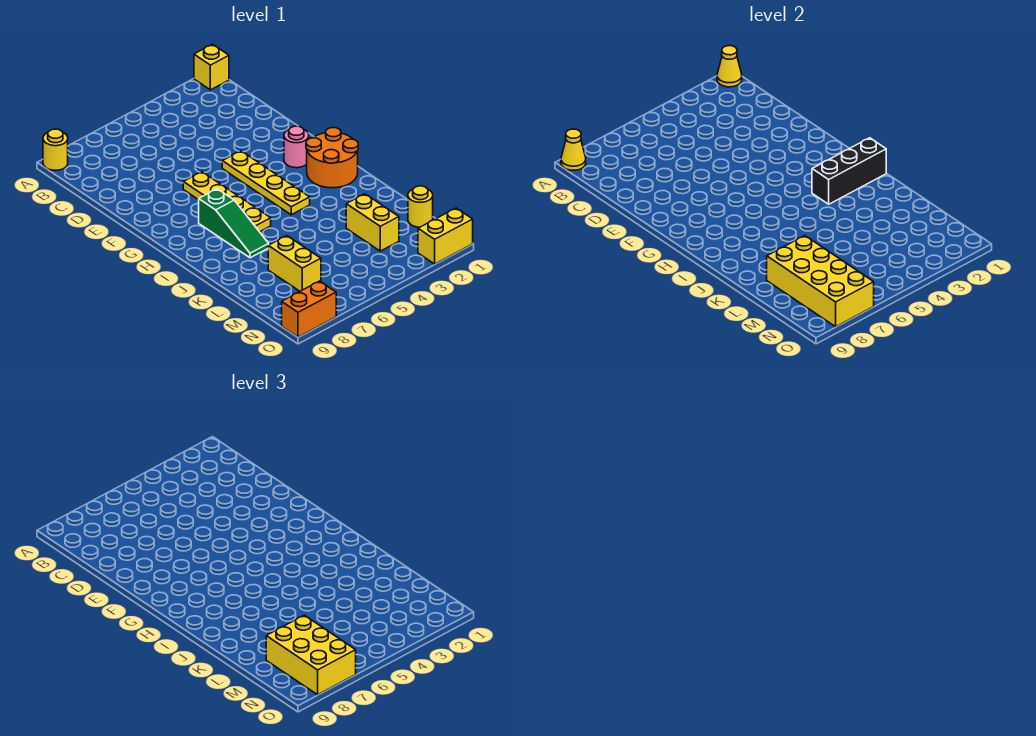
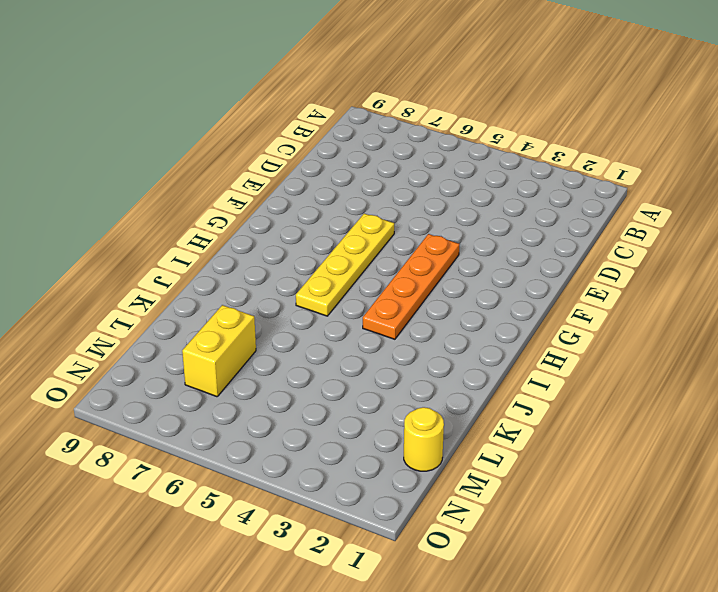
orange 1x4 plate [363,234,460,339] -> yellow 1x4 plate [222,151,310,215]
none -> yellow 1x1 brick [194,44,229,90]
none -> yellow 1x1 round brick [43,129,68,170]
none -> pink 1x1 round brick [284,126,309,168]

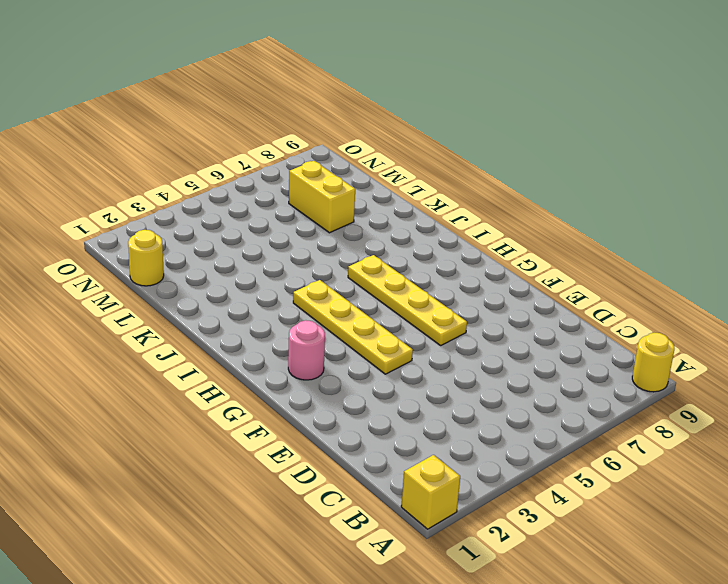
none -> orange 2x2 round brick [306,128,358,188]
none -> green 1x3 slope [199,189,269,258]
none -> yellow 1x2 brick [346,194,399,251]

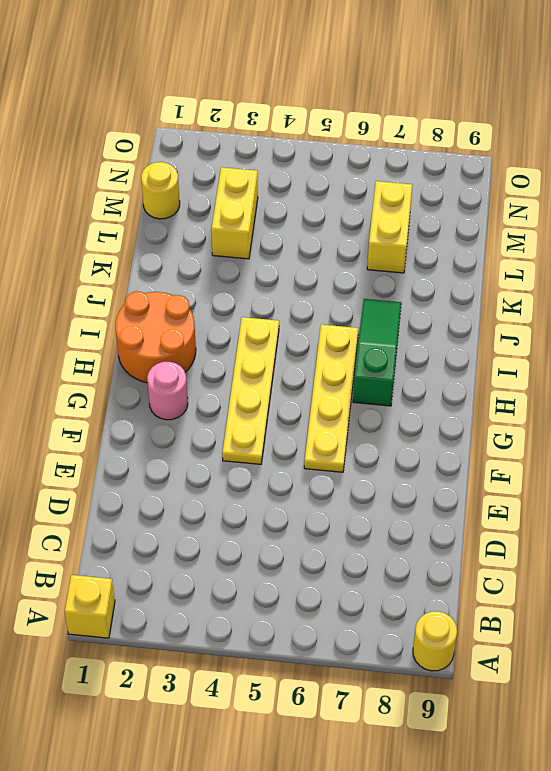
none -> yellow 1x2 brick [418,208,473,264]
none -> orange 1x2 brick [282,281,336,337]
none -> yellow 1x1 cone [717,46,742,87]

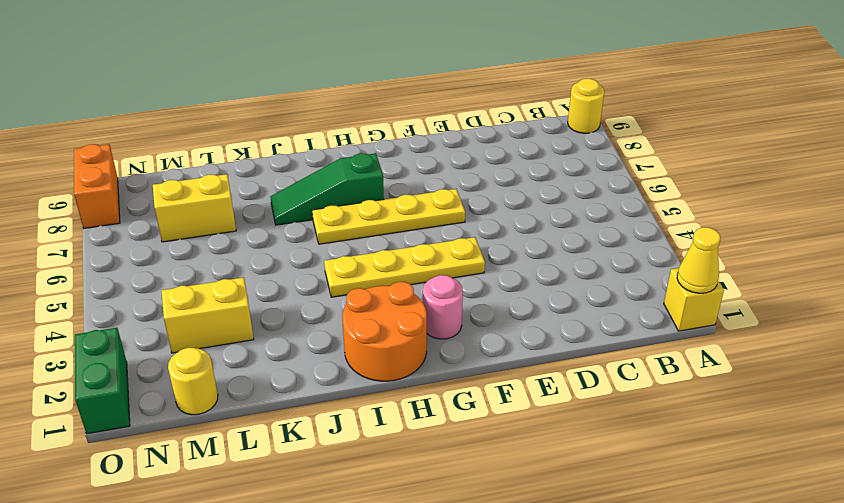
green 1x2 brick [75,328,130,434] -> yellow 1x2 brick [418,208,473,264]
none -> yellow 1x1 cone [561,129,586,170]
none -> black 1x3 brick [812,138,886,204]
none -> yellow 2x4 brick [767,236,874,327]

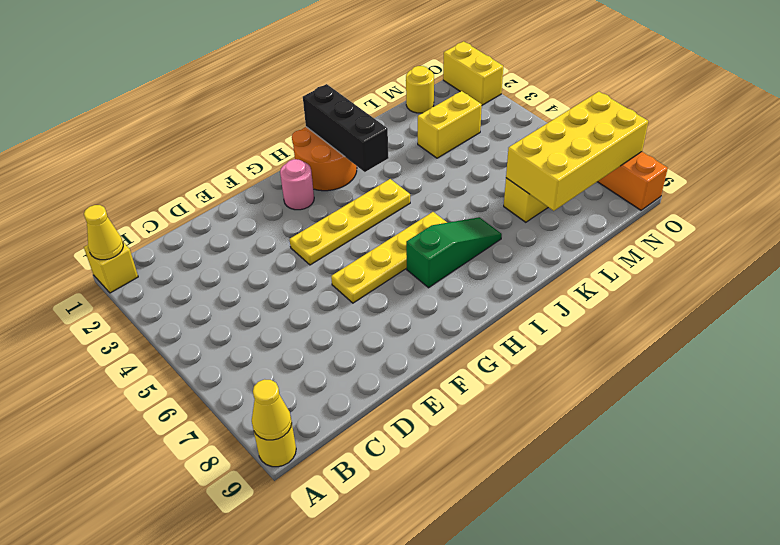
none -> yellow 2x3 brick [266,615,356,695]

